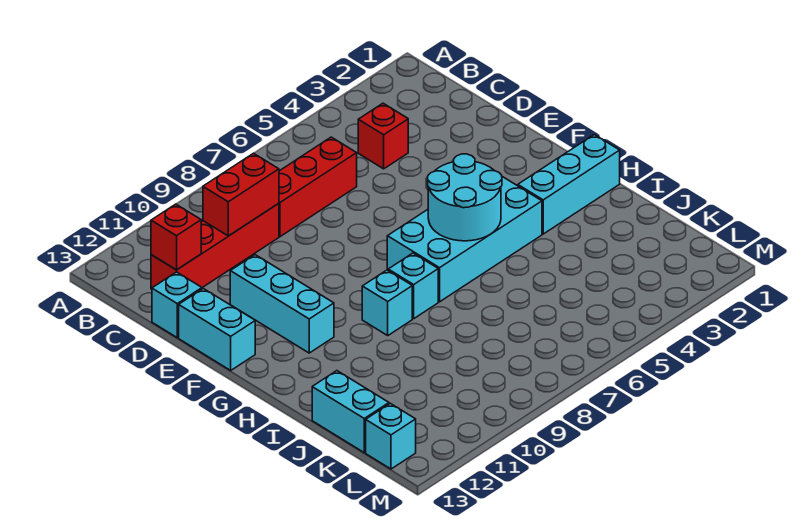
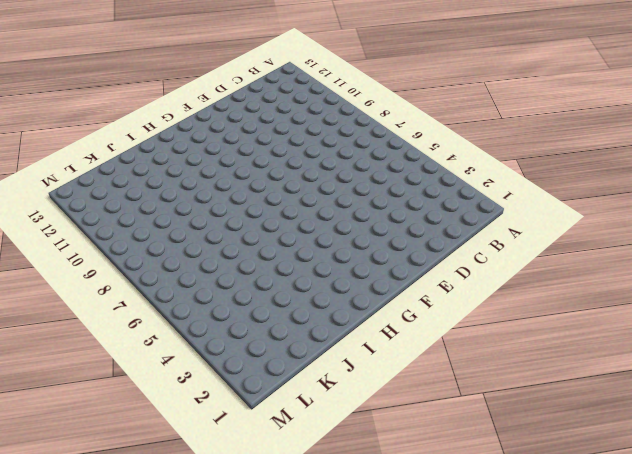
none -> red 1x1 brick [358,103,408,169]
none -> red 1x3 brick [279,137,357,237]
none -> red 1x4 brick [151,203,279,289]

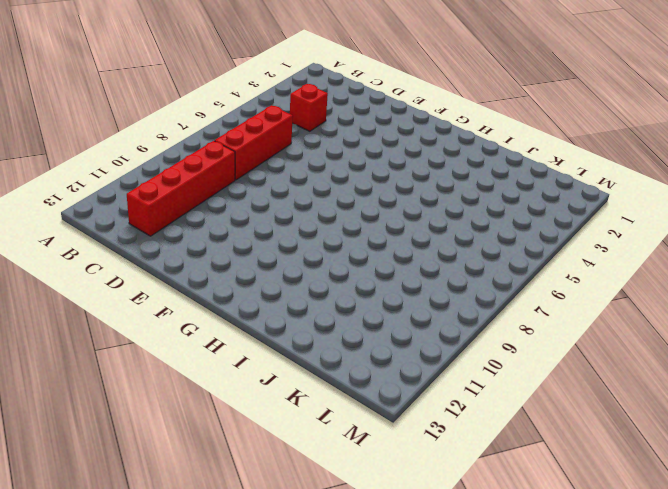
none -> cyan 1x1 brick [152,272,202,338]
none -> cyan 1x3 brick [230,255,334,353]
none -> cyan 1x2 brick [179,289,255,370]

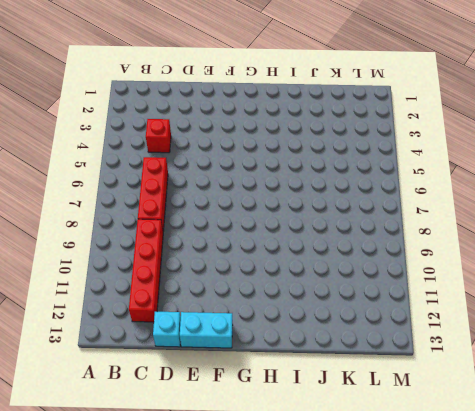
none -> cyan 1x3 brick [230,255,334,353]
none -> cyan 2x4 brick [387,177,542,302]
none -> cyan 1x3 brick [518,135,620,234]

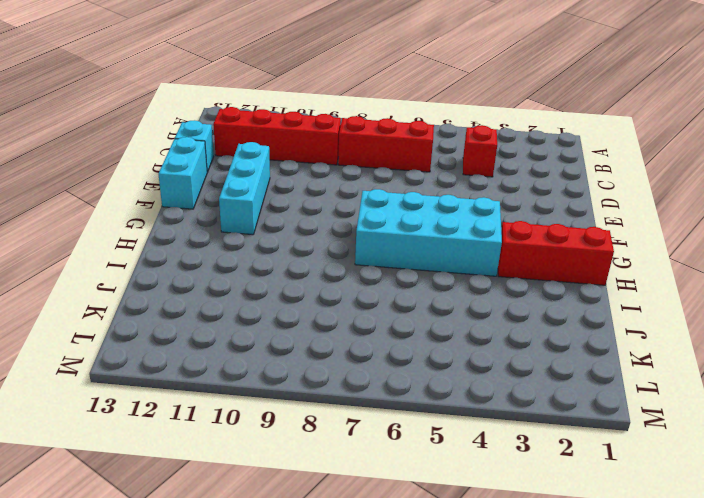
red 1x3 brick [498,221,614,285] -> cyan 1x3 brick [518,135,620,234]
none -> cyan 1x1 brick [388,253,438,319]
none -> cyan 1x1 brick [362,270,412,335]
none -> cyan 1x2 brick [312,371,389,452]

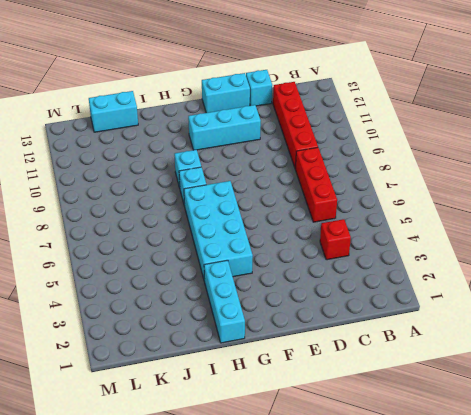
none -> cyan 1x1 brick [366,403,416,469]
none -> red 1x2 brick [203,153,279,236]
none -> red 1x1 brick [151,204,201,270]

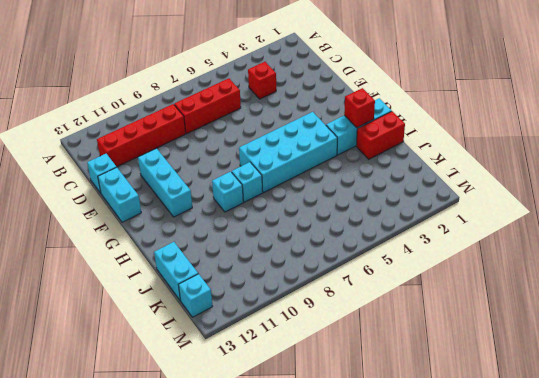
red 1x1 brick [344,88,375,127] -> red 1x1 brick moved to [151,204,201,270]
red 1x2 brick [356,111,405,159] -> red 1x2 brick moved to [203,153,279,236]
none -> cyan 2x2 round brick [428,154,502,241]

